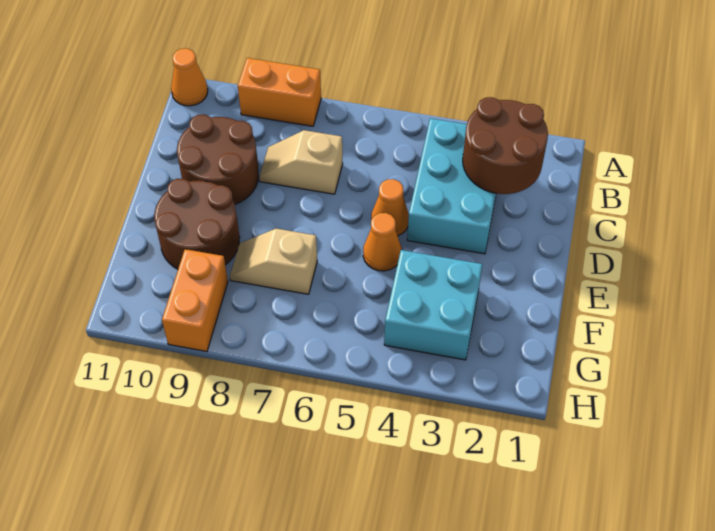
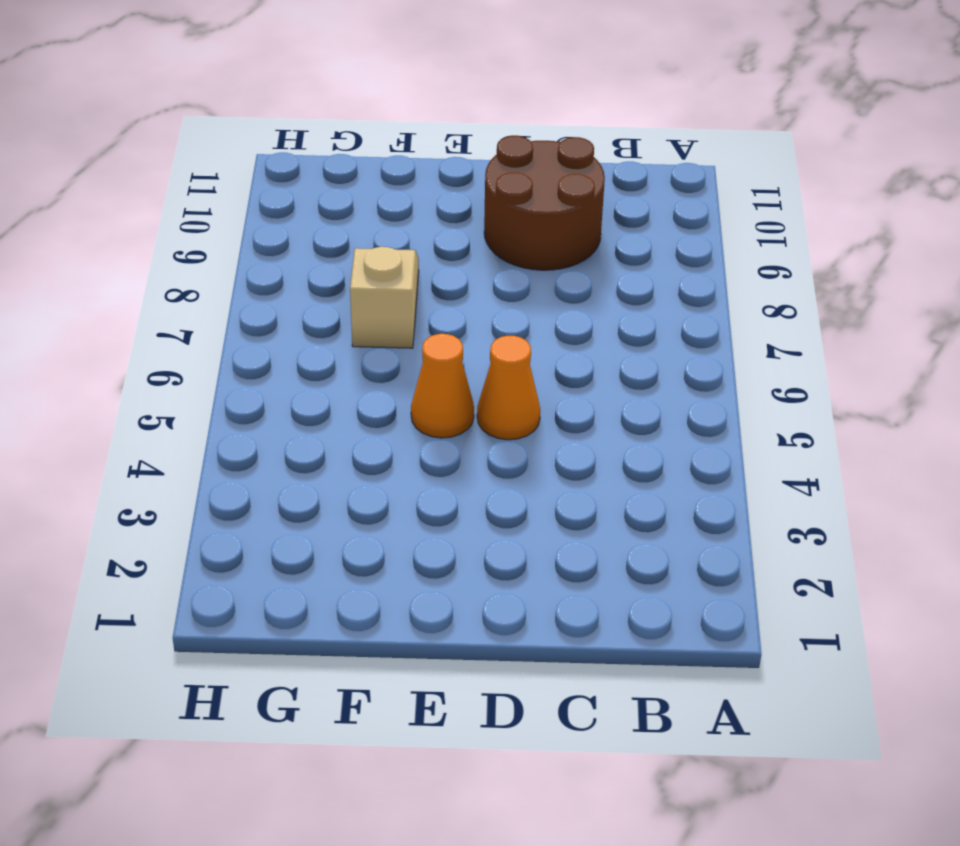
none -> orange 1x2 brick [238,58,321,126]
none -> orange 1x1 cone [171,48,208,106]
none -> cyan 2x3 brick [407,118,496,254]

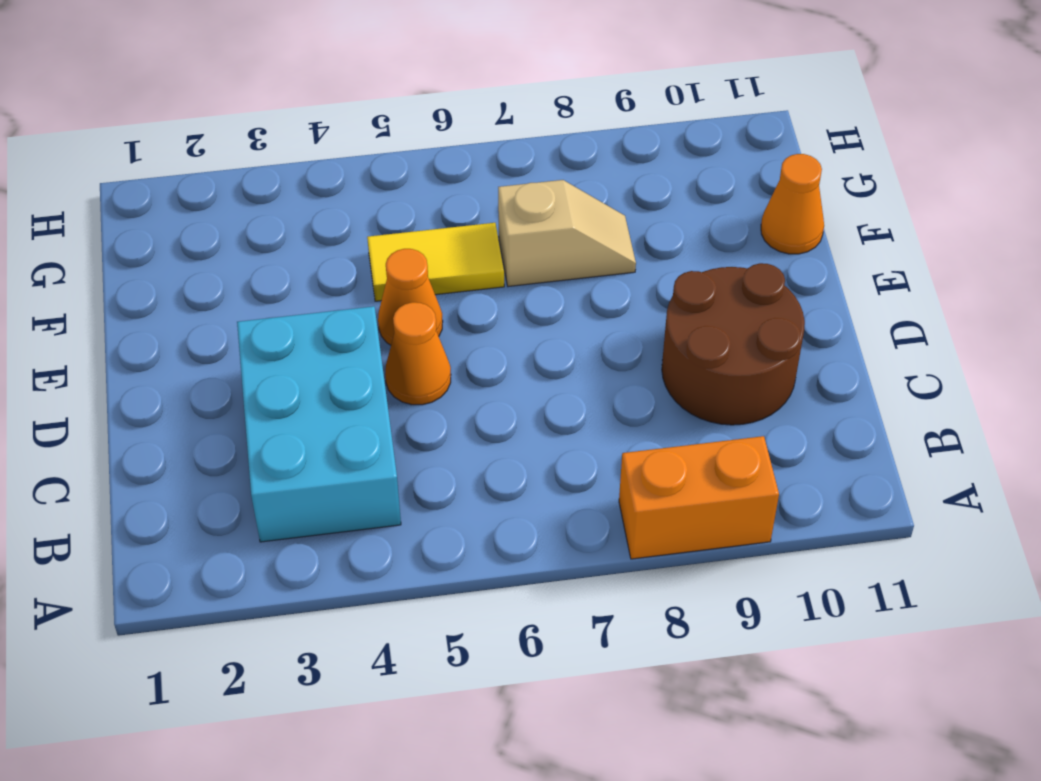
yellow 1x2 tile [367,223,504,301] -> none
orange 1x1 cone [761,154,824,254] -> orange 1x1 cone moved to [171,48,208,106]
none -> tan 1x2 slope [259,130,343,194]
none -> brown 2x2 round brick [154,178,240,269]
none -> cyan 2x2 brick [384,250,483,360]

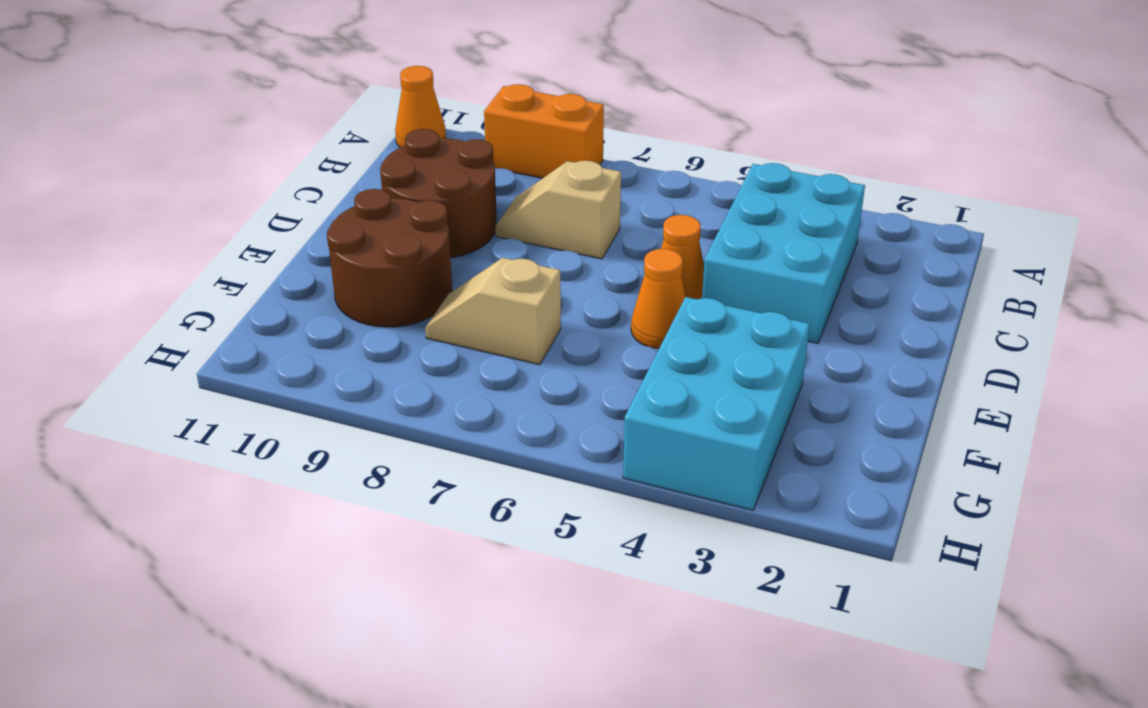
cyan 2x3 brick [623,297,810,510] -> cyan 2x2 brick [384,250,483,360]
none -> orange 1x2 brick [162,249,228,352]
none -> brown 2x2 round brick [463,97,548,194]

